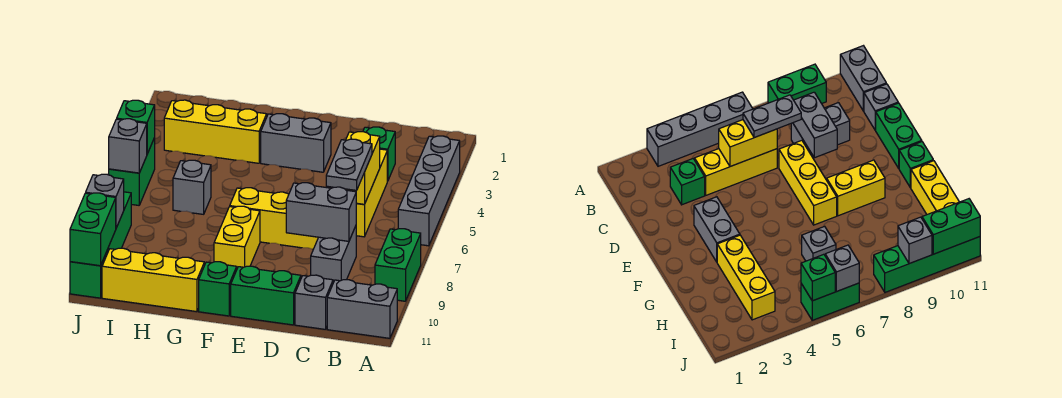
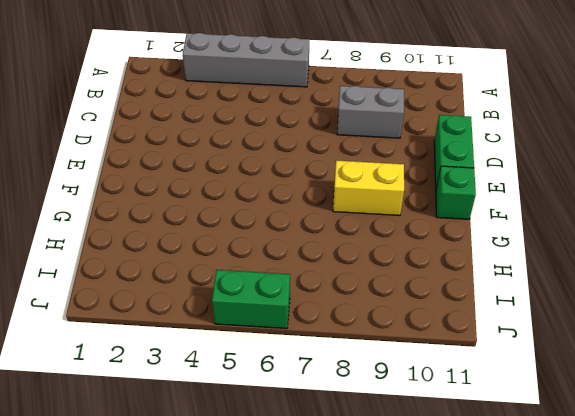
none -> green 1x2 brick [375,229,421,301]
none -> grey 1x2 brick [327,280,397,338]
none -> green 1x1 brick [363,127,395,181]

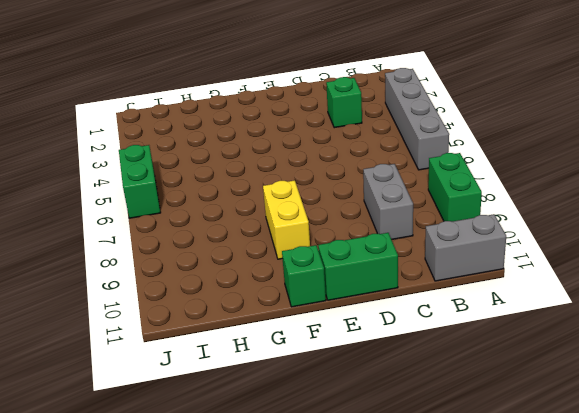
none -> yellow 1x3 brick [356,149,387,237]
none -> grey 1x1 brick [295,275,333,329]
none -> yellow 1x3 brick [230,188,318,249]

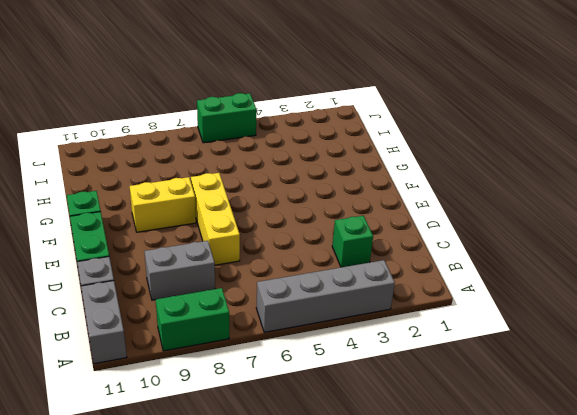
none -> yellow 1x3 brick [356,149,387,237]
none -> grey 1x2 brick [261,114,331,172]
none -> yellow 1x3 brick [164,100,267,163]

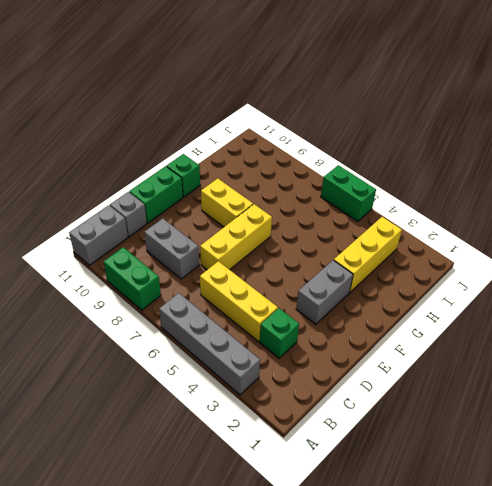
none -> yellow 1x3 brick [102,248,204,312]
none -> grey 1x1 brick [173,160,211,214]
none -> green 1x4 brick [70,192,131,298]

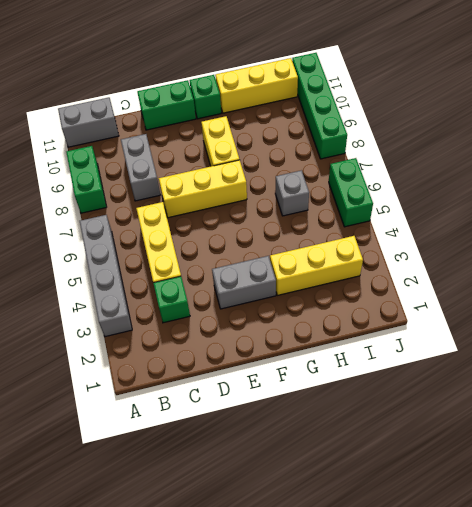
none -> grey 1x1 brick [295,275,333,329]
none -> yellow 1x2 brick [345,132,380,204]
none -> grey 1x2 brick [286,183,357,241]

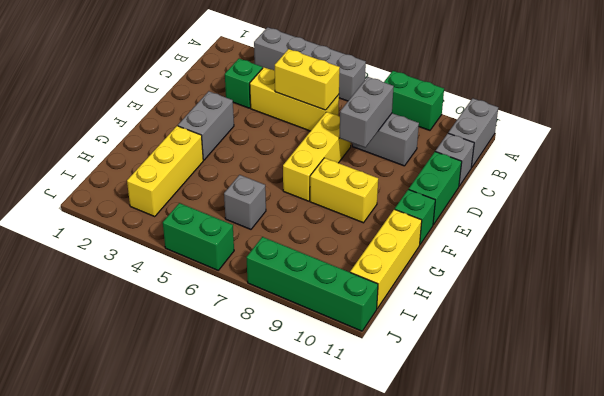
none -> green 1x1 brick [117,100,155,154]
none -> grey 1x1 brick [109,119,147,173]
none -> grey 1x1 brick [86,174,124,228]

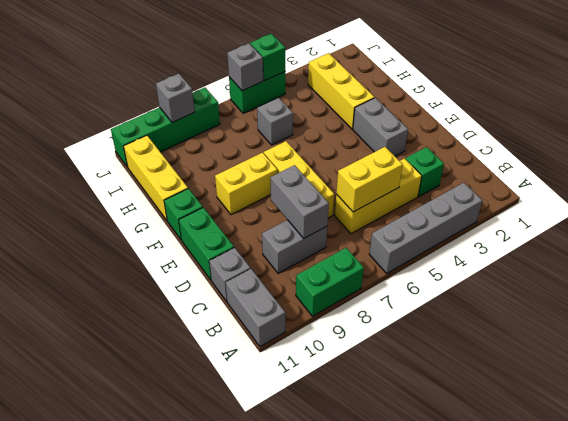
none -> green 1x2 brick [70,193,116,266]
none -> grey 1x2 plate [326,139,372,190]

